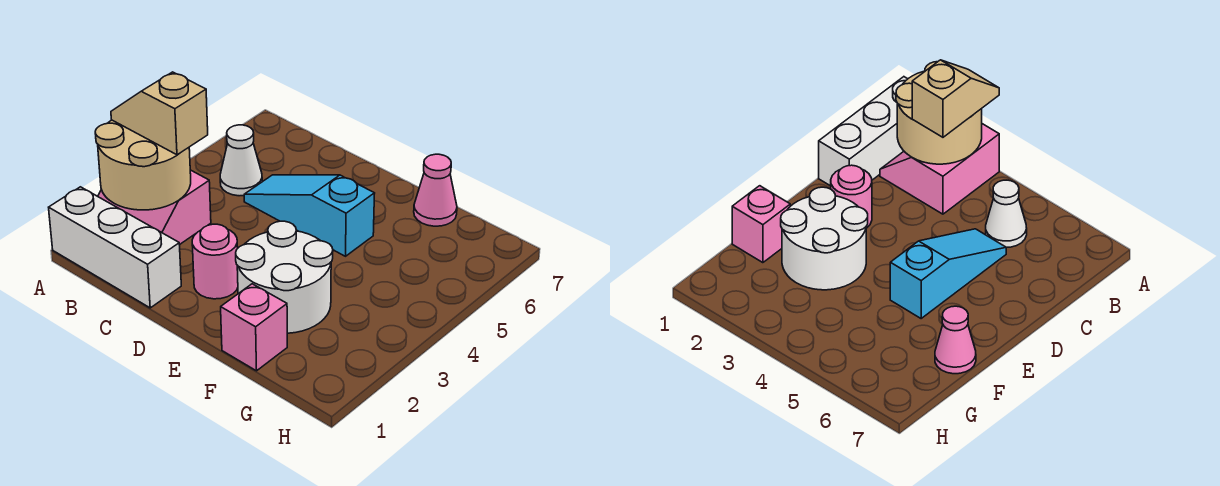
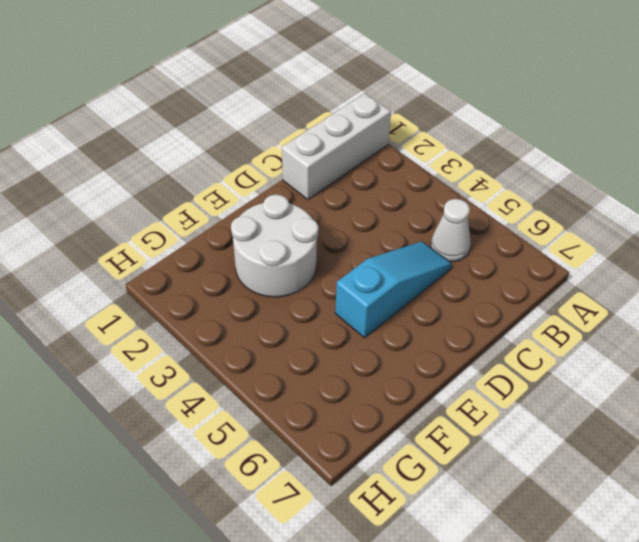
none -> pink 2x2 slope [98,170,211,245]
none -> pink 1x1 round brick [192,224,238,299]

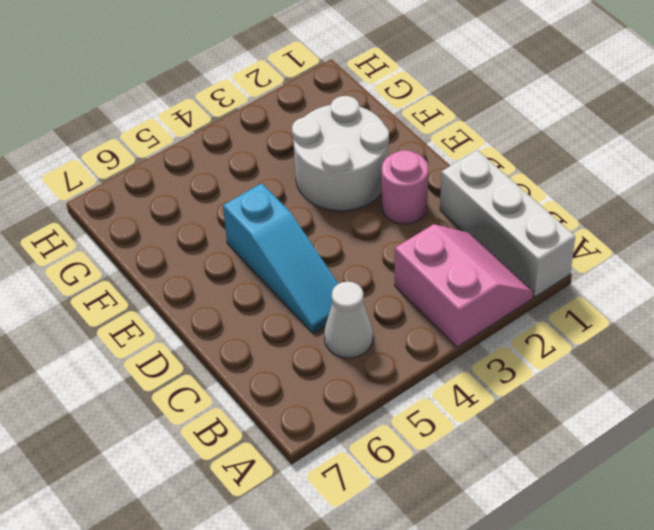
none -> pink 1x1 brick [221,284,287,371]
none -> pink 1x1 cone [414,154,457,226]

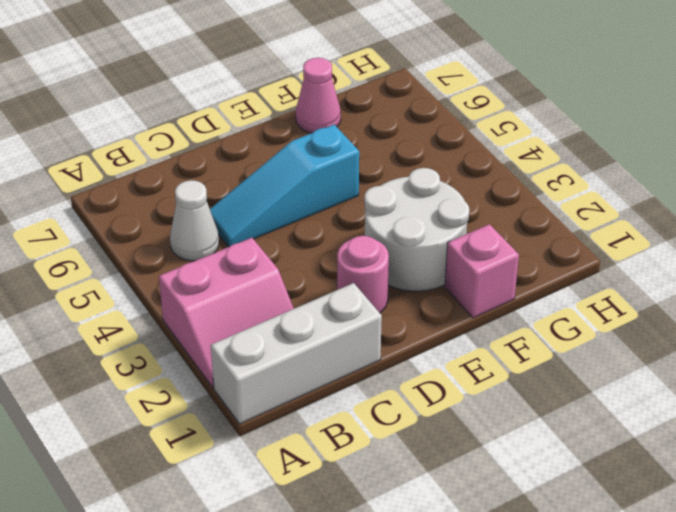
none -> tan 2x2 round brick [95,120,191,210]
none -> tan 1x2 slope [111,72,208,155]

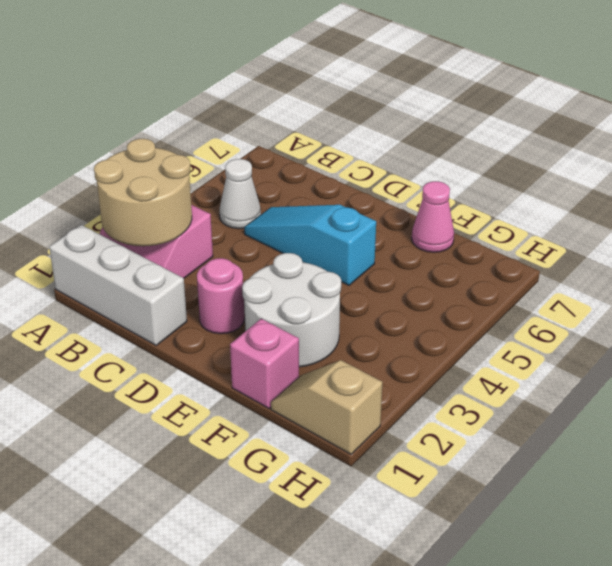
tan 1x2 slope [271,360,382,454] -> tan 1x2 slope moved to [111,72,208,155]

